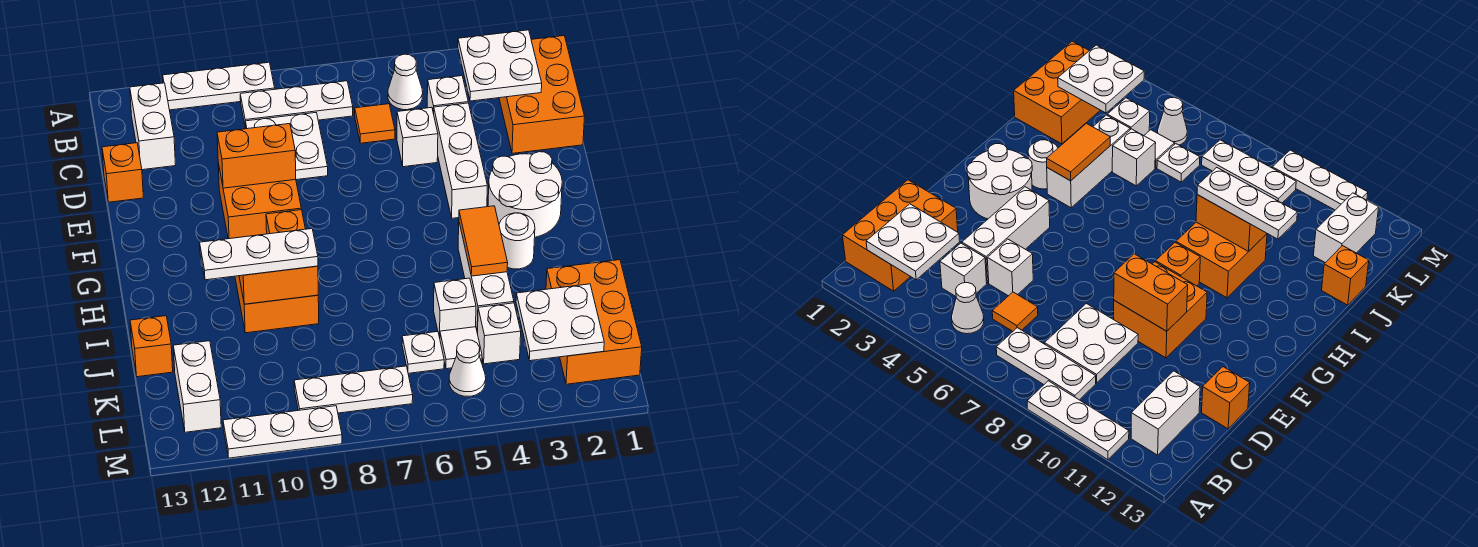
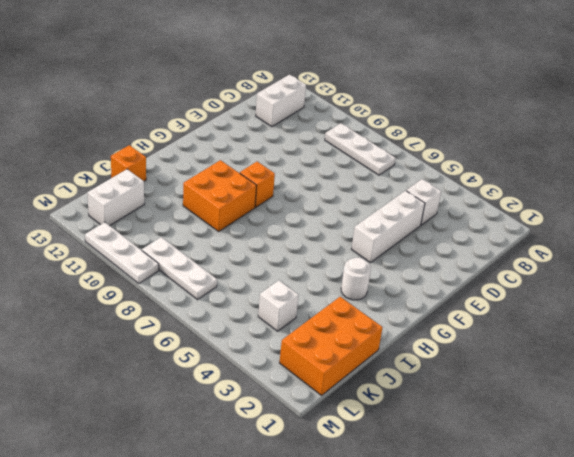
none -> white 1x3 plate [163,62,275,110]
none -> orange 2x3 brick [499,36,585,153]
none -> white 1x1 cone [388,54,423,110]
none -> orange 1x1 tile [355,104,395,143]

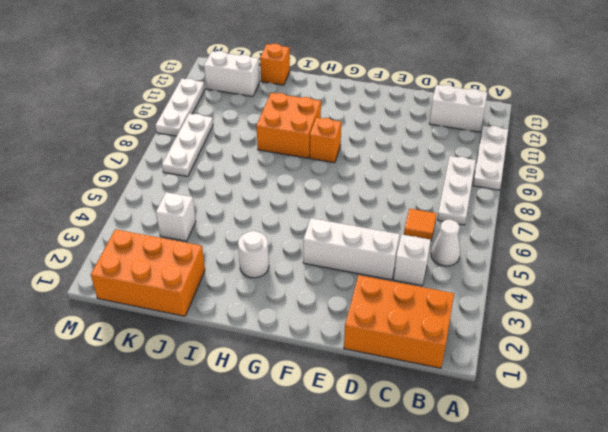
none -> white 2x2 plate [245,113,328,180]
none -> white 1x1 brick [397,107,438,167]
none -> orange 1x1 brick [102,143,143,202]
none -> orange 2x2 brick [218,163,301,239]

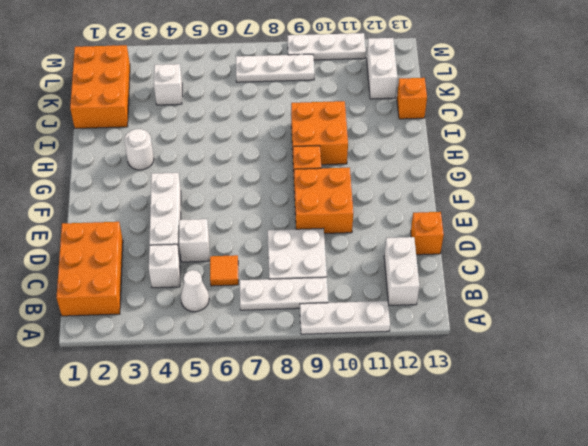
none -> white 2x2 round brick [488,152,562,237]
none -> white 1x3 brick [458,223,514,333]
none -> white 1x1 brick [434,278,476,337]
none -> white 1x1 tile [440,327,482,369]

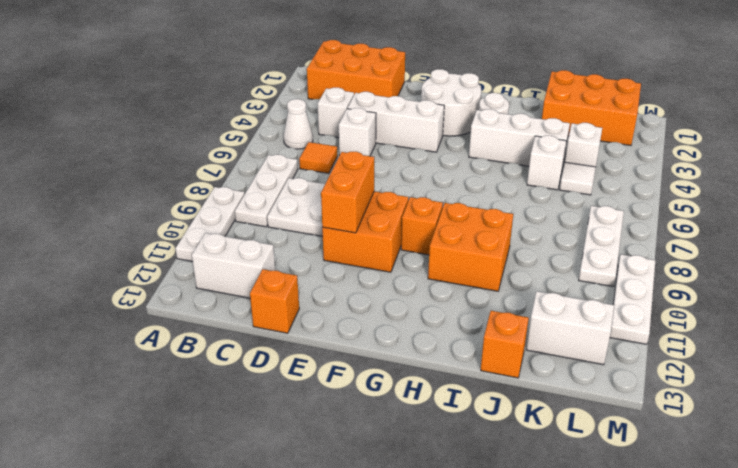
none -> white 1x1 plate [402,332,444,373]
none -> white 1x1 cone [449,340,486,396]
none -> white 2x2 plate [458,30,542,101]
none -> orange 1x2 tile [459,206,508,276]

